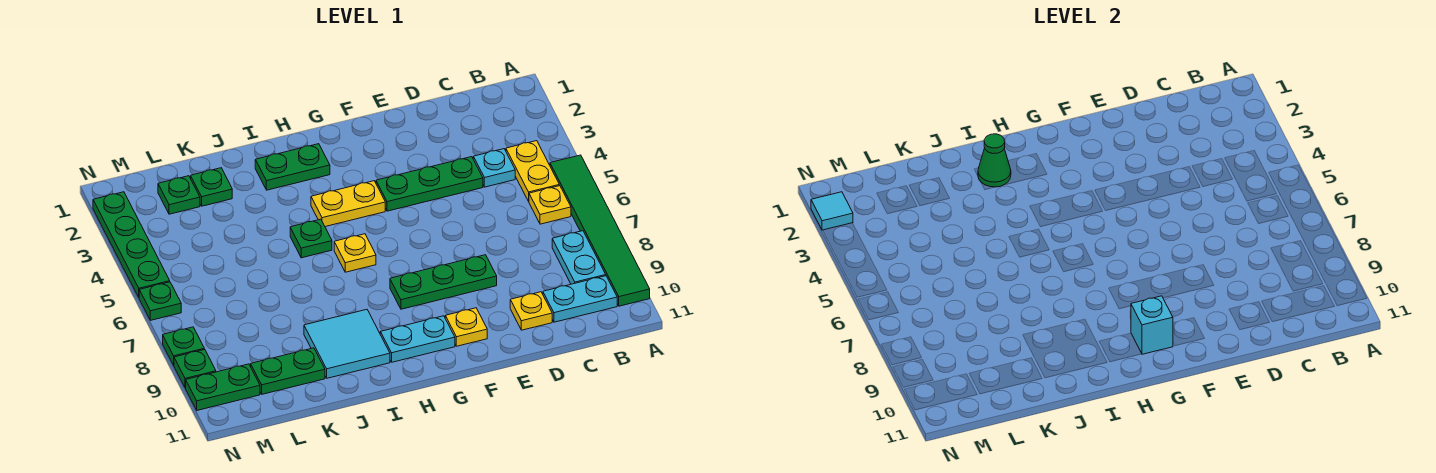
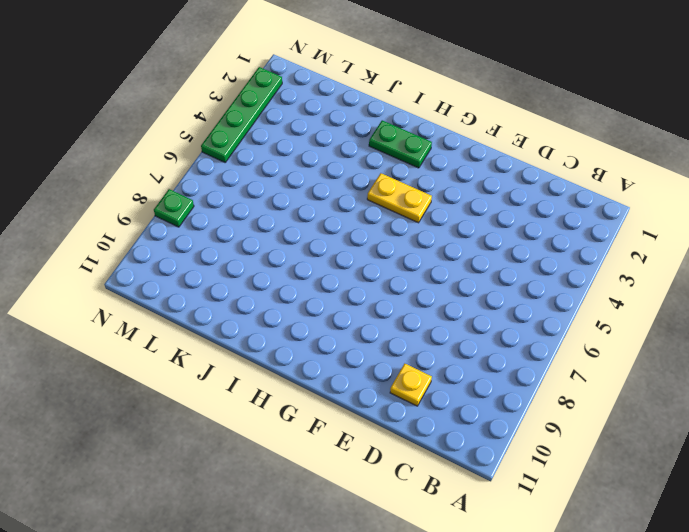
none -> green 1x6 tile [550,155,650,306]
none -> yellow 1x2 plate [506,141,559,201]
none -> yellow 1x1 plate [529,186,571,224]

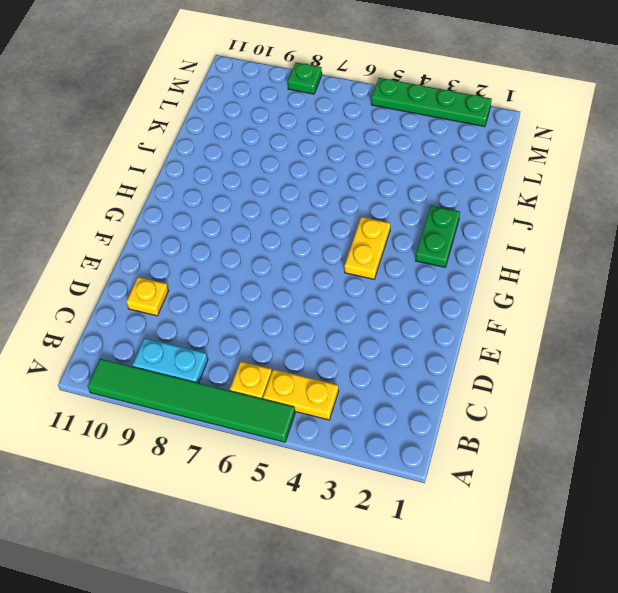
none -> cyan 1x2 plate [543,276,617,322]
none -> cyan 1x1 plate [473,149,515,187]
none -> green 1x3 plate [376,157,483,211]

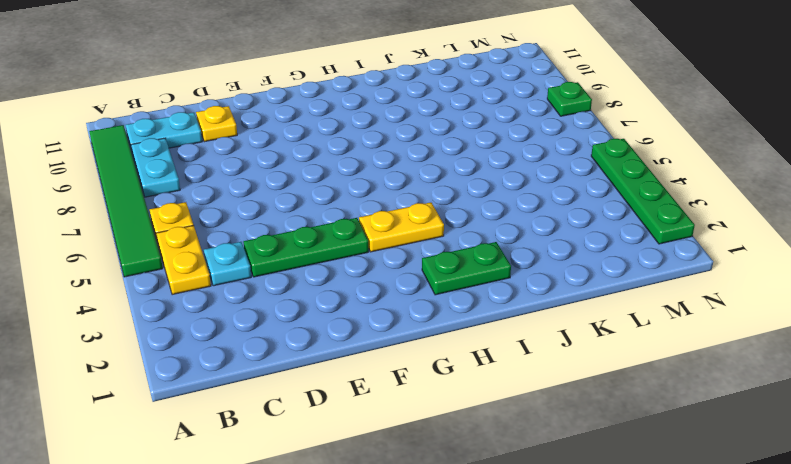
none -> green 1x3 plate [390,255,497,309]
none -> yellow 1x1 plate [445,308,487,346]
none -> cyan 1x2 plate [380,316,455,362]

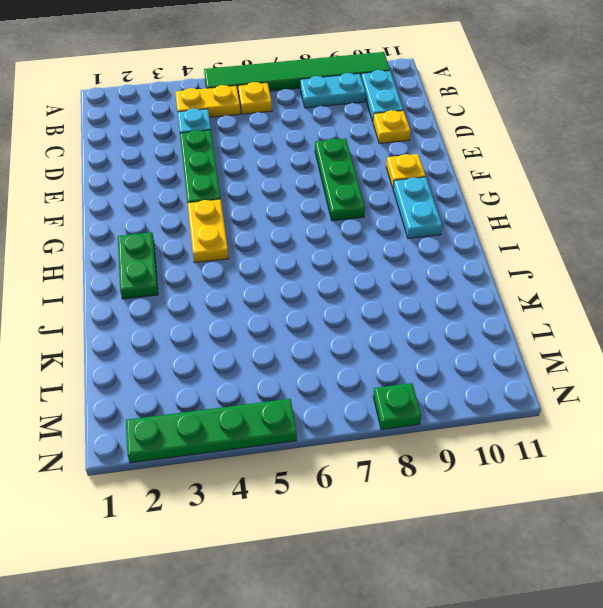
none -> yellow 1x1 plate [334,234,376,272]
none -> green 1x1 plate [290,219,332,258]
none -> cyan 2x2 tile [304,310,390,378]

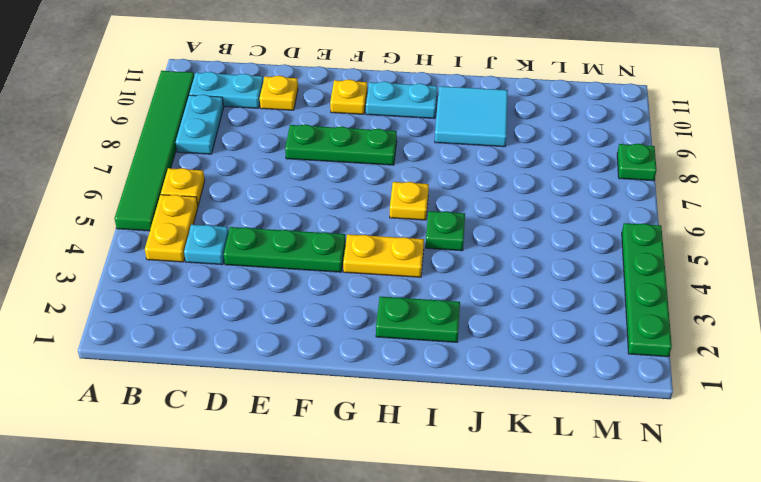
none -> green 1x1 plate [191,168,232,206]
none -> green 1x2 plate [251,348,325,394]
none -> green 1x1 plate [158,176,200,214]

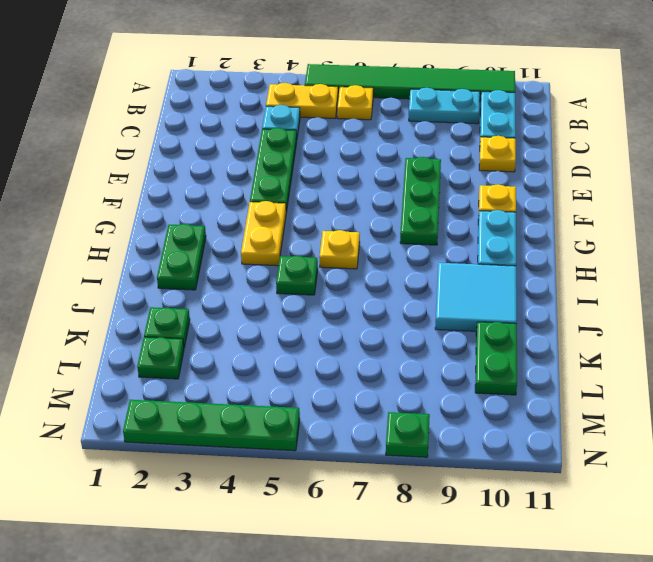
none -> green 1x2 plate [186,364,260,410]
none -> green 1x1 plate [139,282,181,320]
none -> green 1x1 plate [174,349,216,388]

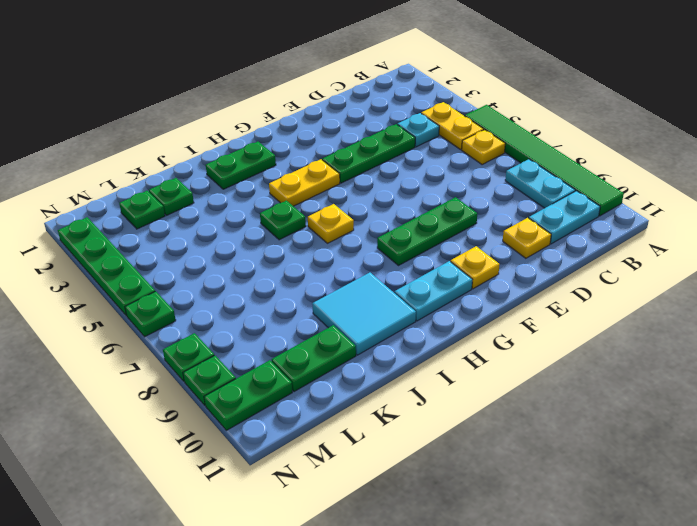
none -> cyan 1x1 brick [1131,296,1173,354]
none -> green 1x1 cone [978,134,1011,187]
none -> cyan 1x1 tile [811,192,853,230]

